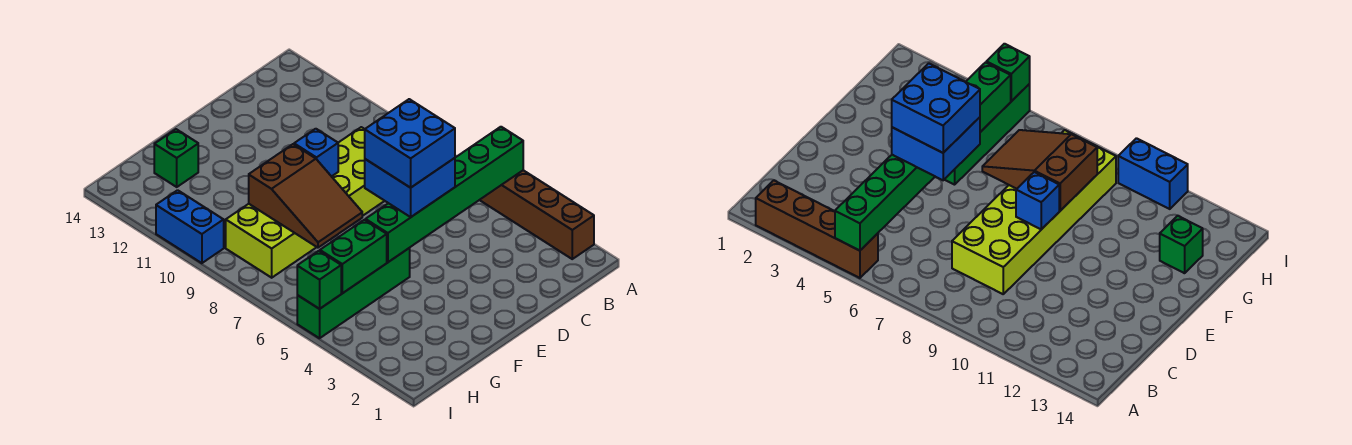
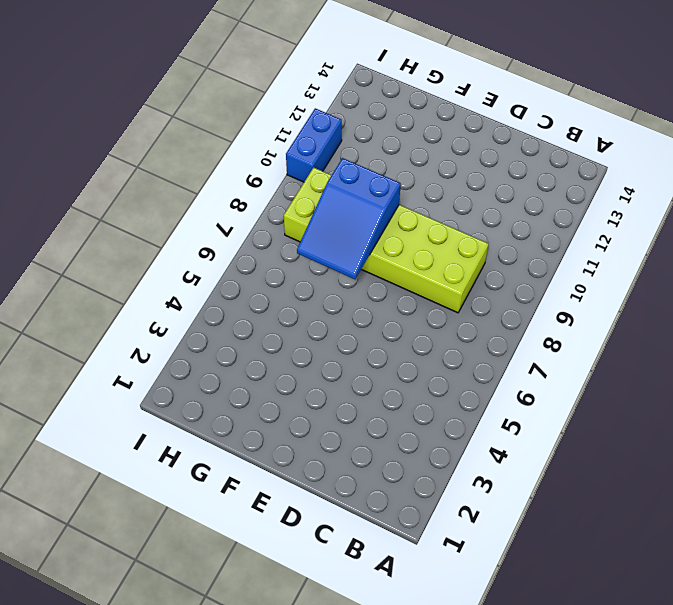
blue 2x3 slope [297,158,401,279] -> brown 2x3 slope [249,144,362,248]
none -> brown 1x4 brick [480,170,594,259]
none -> green 1x4 brick [297,248,410,338]
none -> green 1x1 brick [154,129,198,187]

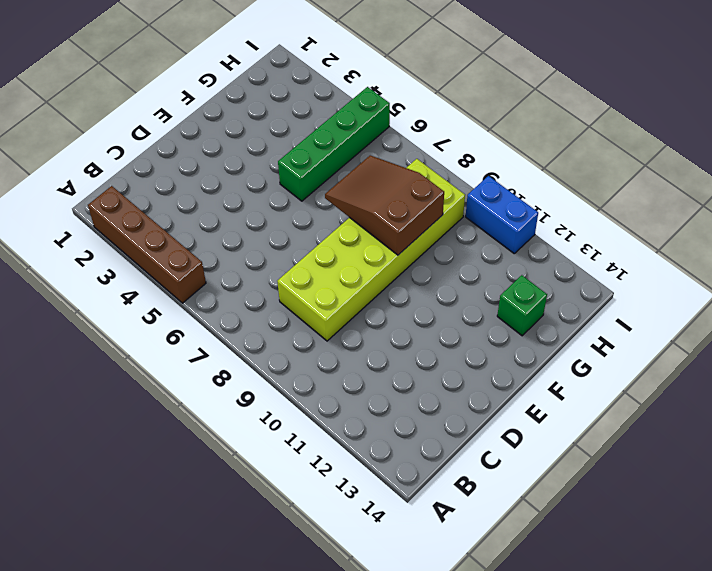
none -> green 1x6 brick [365,127,523,262]
none -> blue 1x1 brick [294,129,338,176]
none -> green 1x2 brick [320,220,387,293]

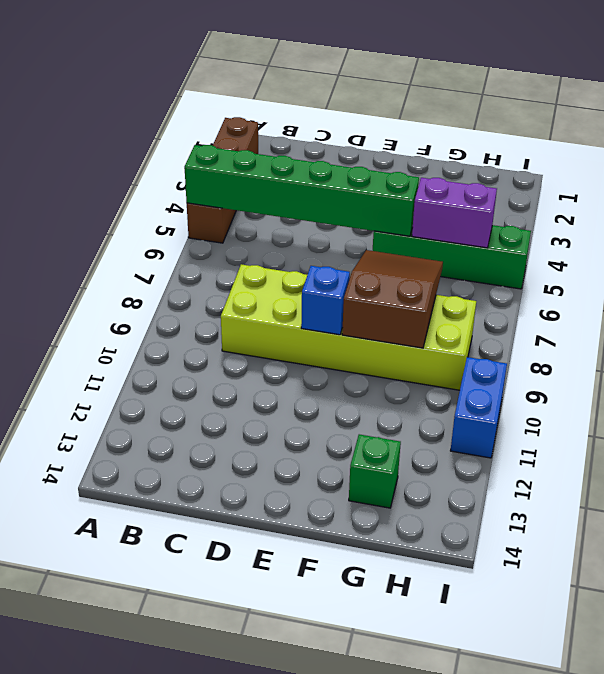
purple 1x2 brick [412,178,497,248] -> green 1x2 brick [320,220,387,293]
none -> green 1x1 brick [297,251,341,309]
none -> blue 2x2 brick [365,158,455,217]
none -> blue 2x2 brick [365,99,455,188]

